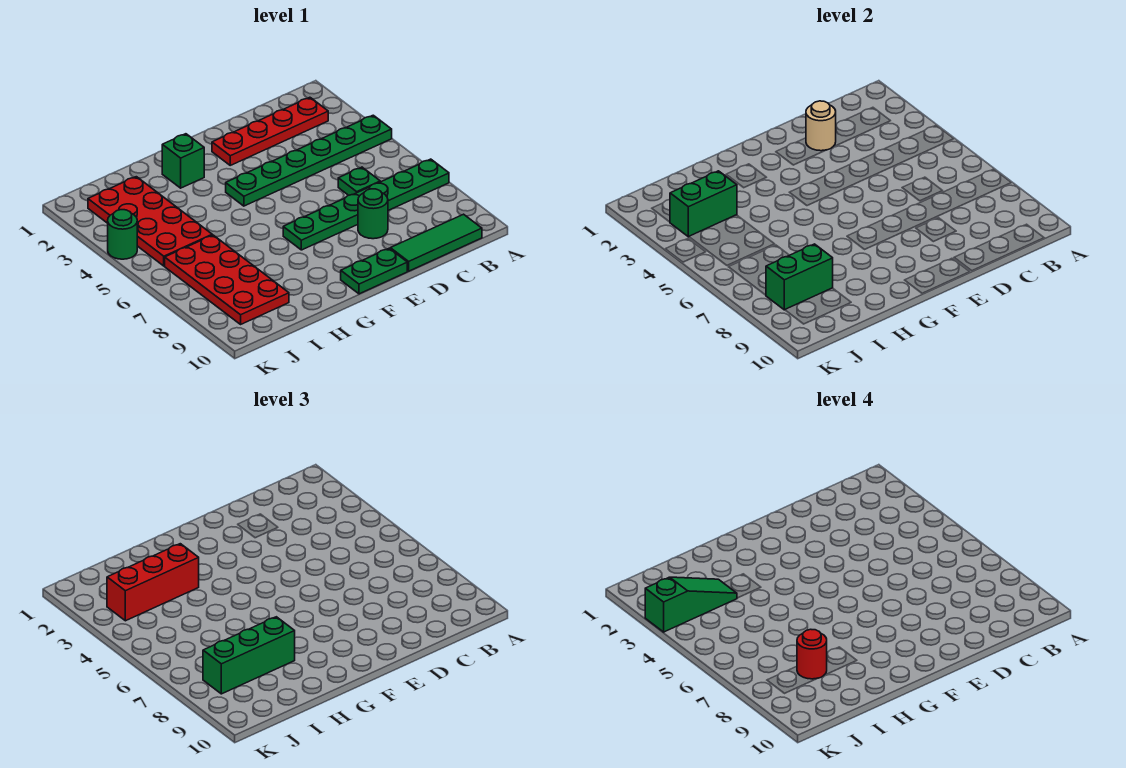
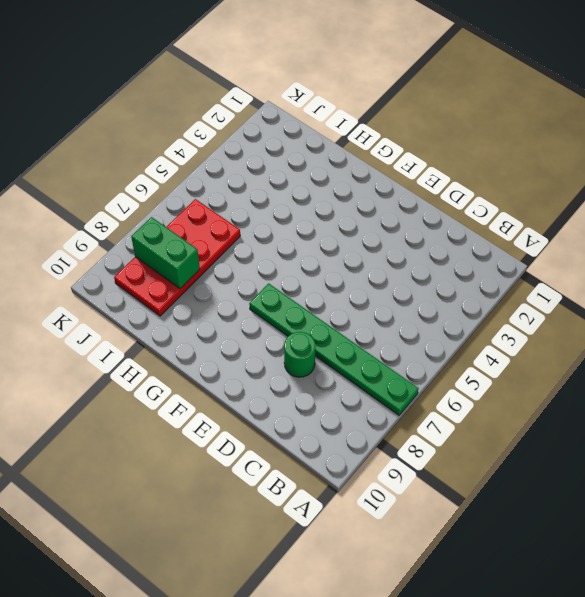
none -> green 1x6 plate [226,115,392,206]
none -> red 1x4 plate [212,97,328,165]
none -> green 1x3 tile [390,214,482,271]

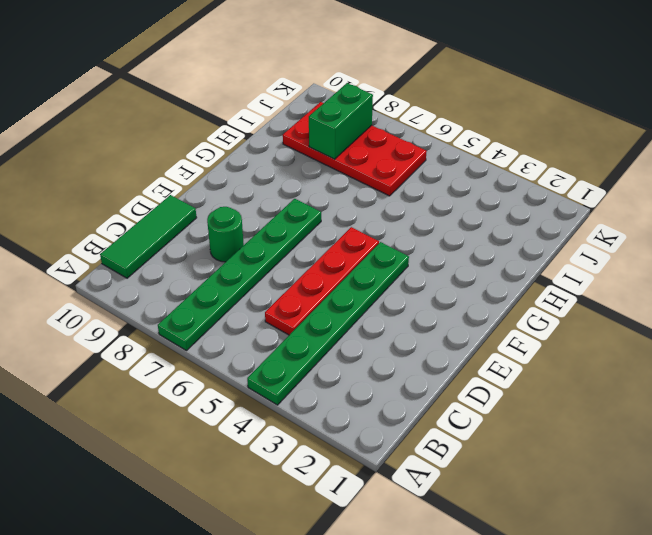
red 1x4 plate [265,227,379,335] -> red 1x4 plate moved to [212,97,328,165]
none -> green 1x1 plate [338,167,380,195]
none -> green 1x2 plate [341,248,407,294]
none -> green 1x1 brick [162,134,204,188]

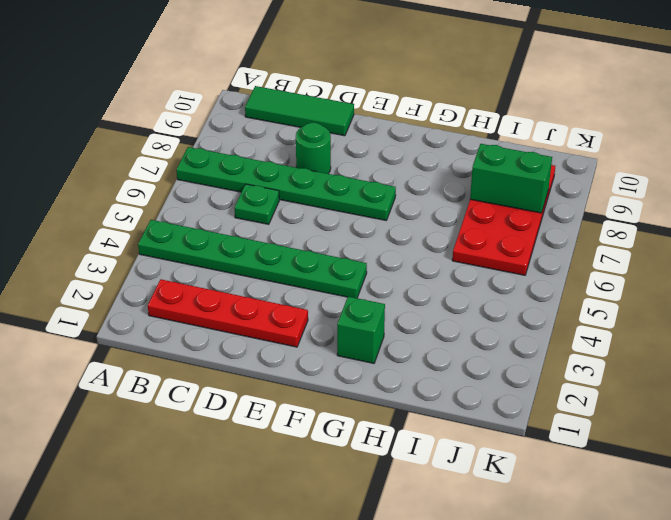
none -> green 1x2 plate [341,248,407,294]
none -> red 2x4 plate [88,177,212,266]
none -> green 1x1 round brick [108,210,137,259]

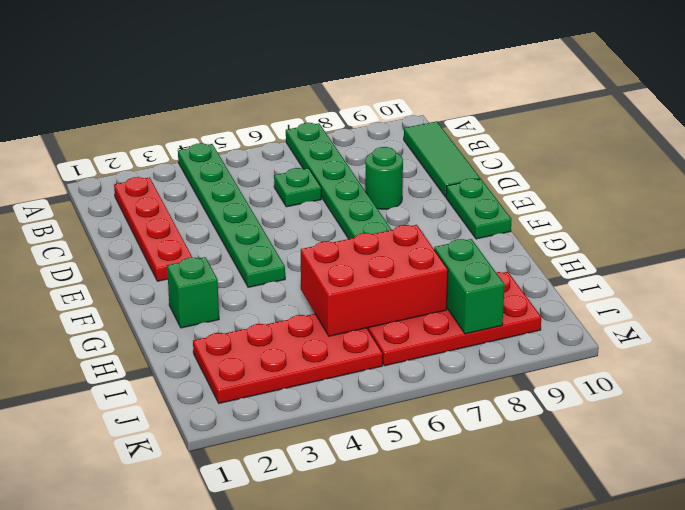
red 2x3 brick [301,225,448,336] -> none
none -> green 1x1 round brick [108,210,137,259]
none -> tan 1x1 round brick [806,101,836,151]
none -> green 1x2 brick [670,171,737,237]

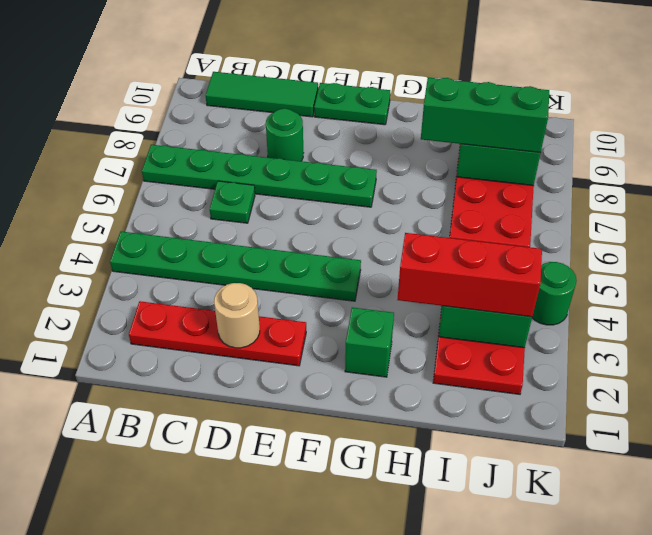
none -> green 1x3 slope [645,577,737,632]
none -> red 1x1 round brick [797,629,827,679]

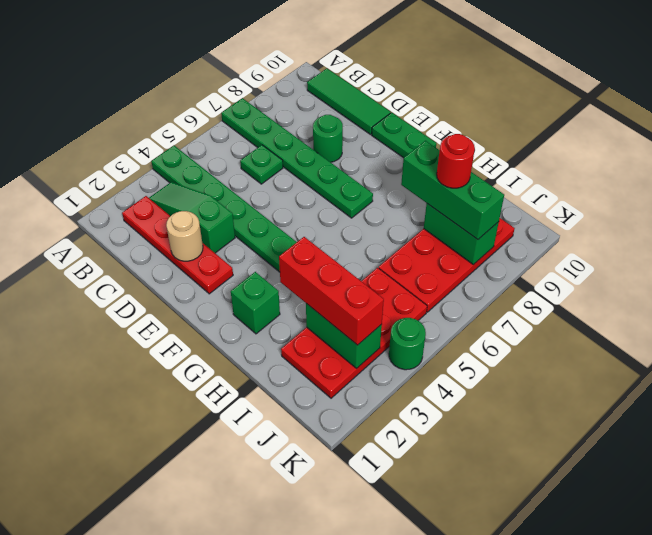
green 1x3 slope [149,182,235,253] -> green 1x3 slope moved to [645,577,737,632]

